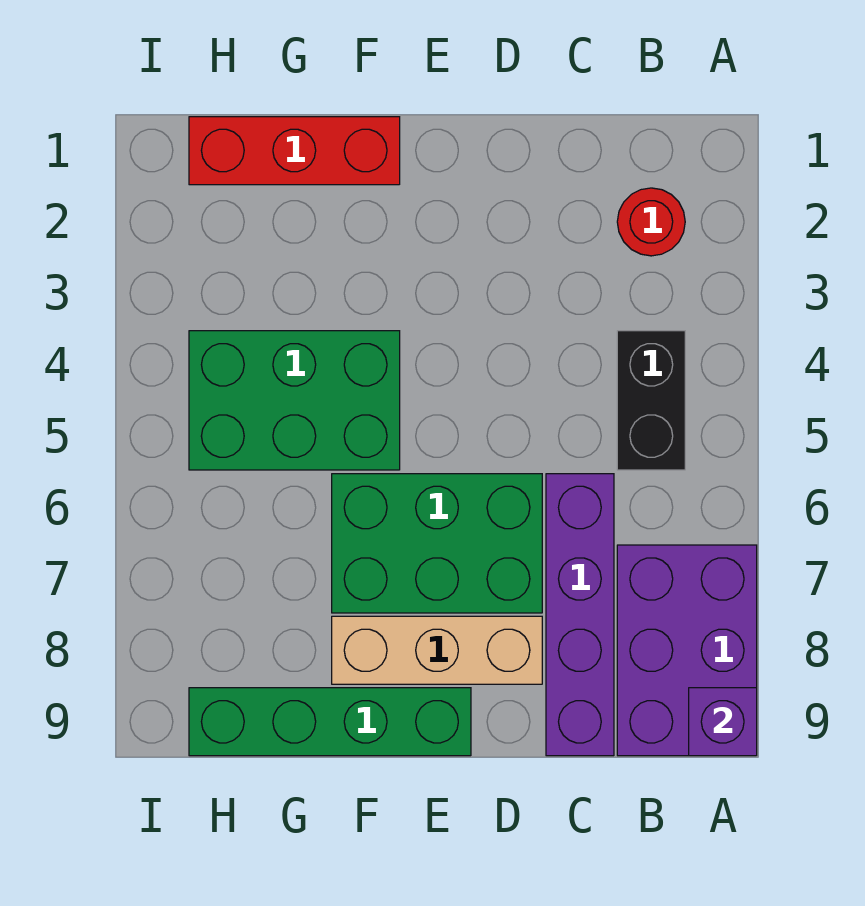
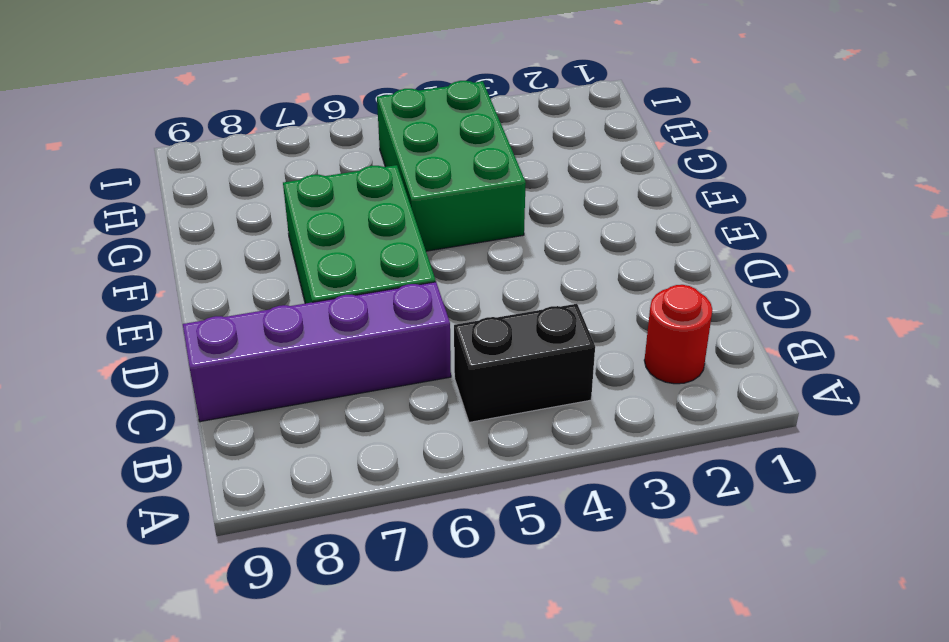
none -> purple 2x3 brick [617,545,757,756]
none -> tan 1x3 brick [332,616,542,684]

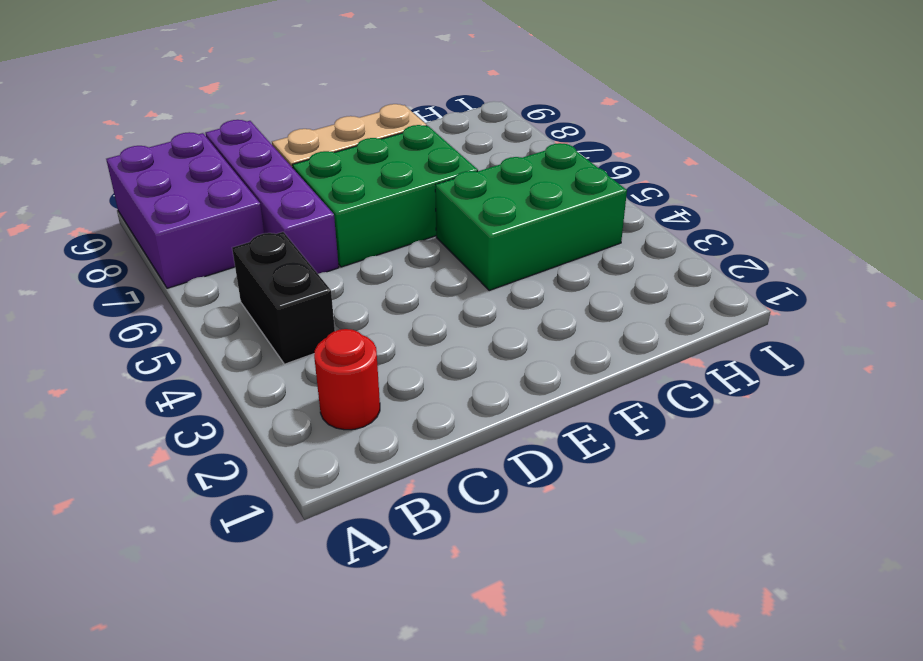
none -> green 1x4 brick [189,688,471,756]
none -> red 1x3 brick [189,117,400,185]

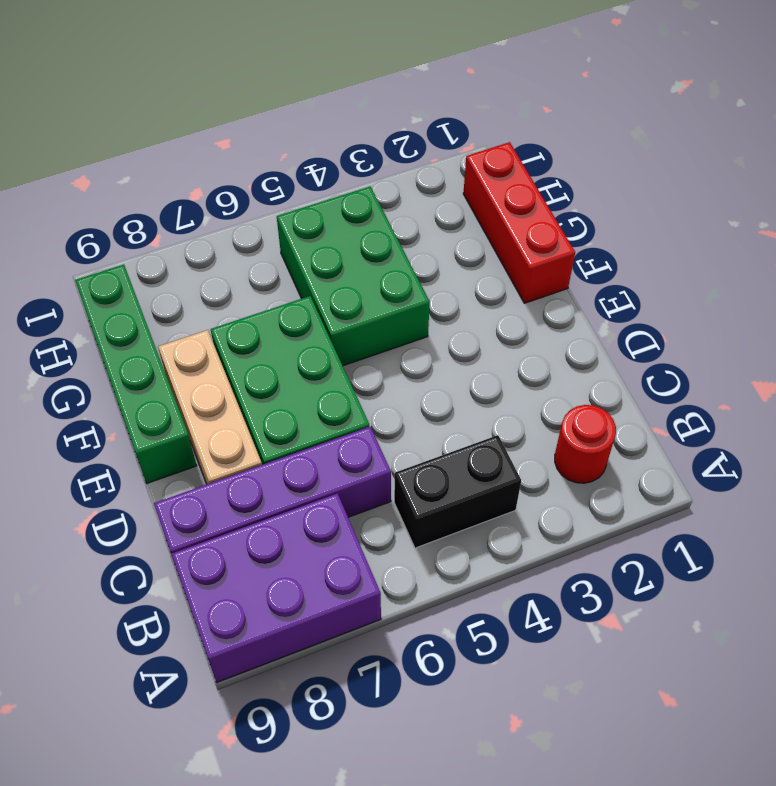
none -> purple 1x1 brick [689,688,757,756]

